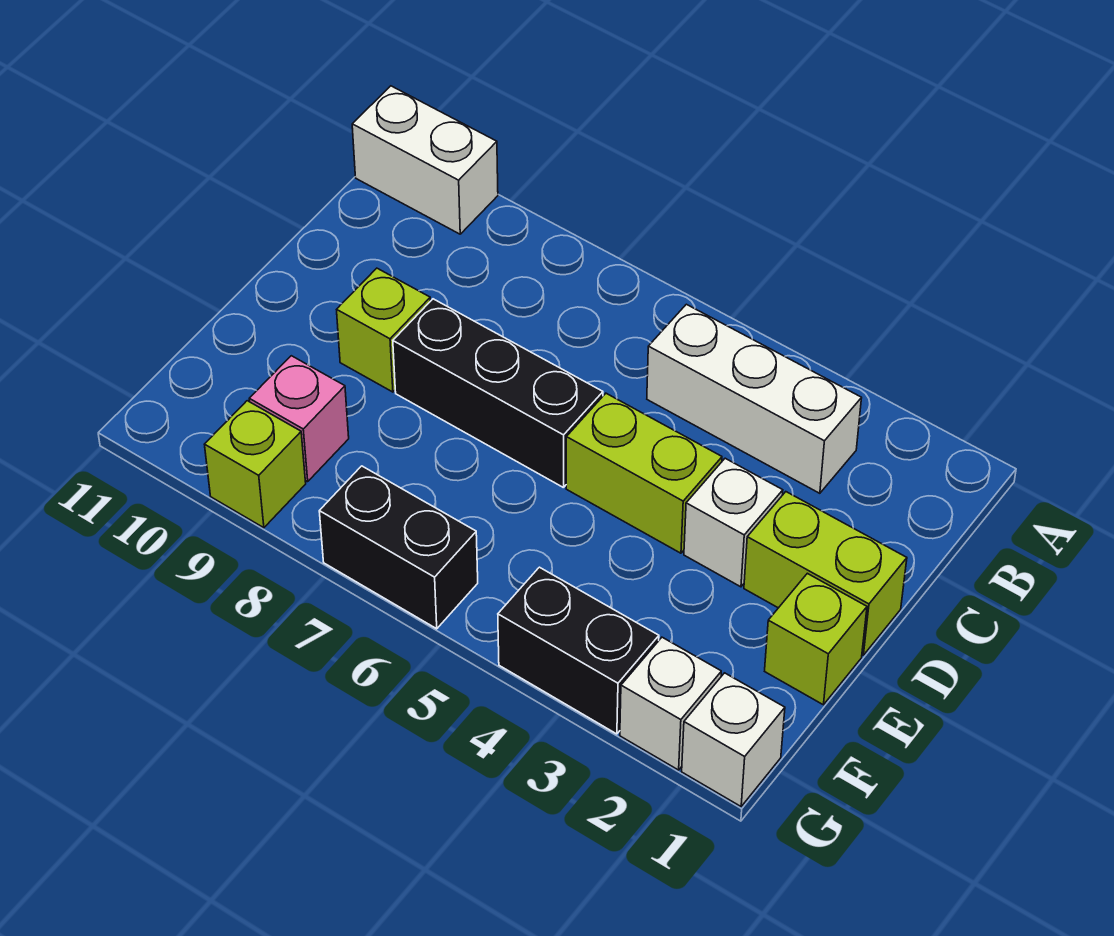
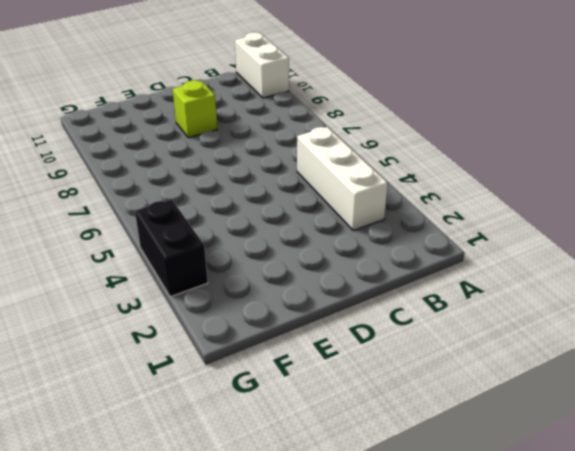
none -> lime 1x2 brick [744,492,907,655]
none -> white 1x1 brick [684,458,783,587]
none -> lime 1x2 brick [566,393,722,553]

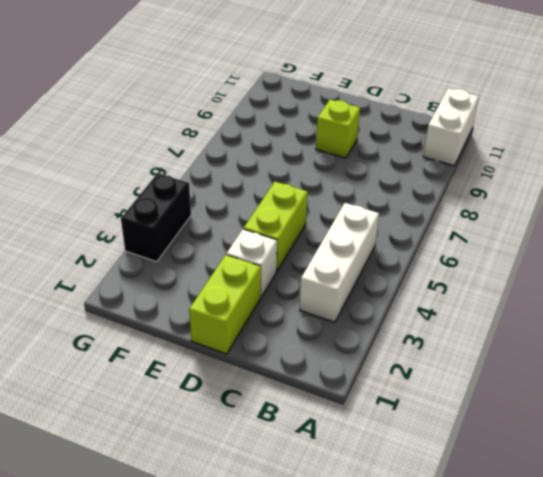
none -> black 1x3 brick [393,299,603,487]
none -> lime 1x1 brick [765,573,867,705]
none -> pink 1x1 brick [249,356,349,482]

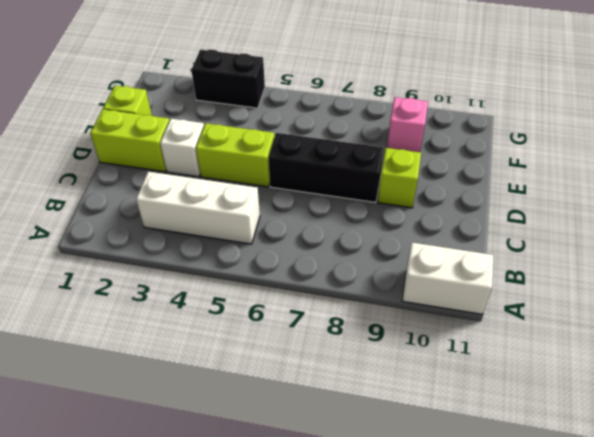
none -> white 1x1 brick [682,673,785,806]
none -> white 1x1 brick [620,637,721,770]
none -> black 1x2 brick [319,466,478,629]

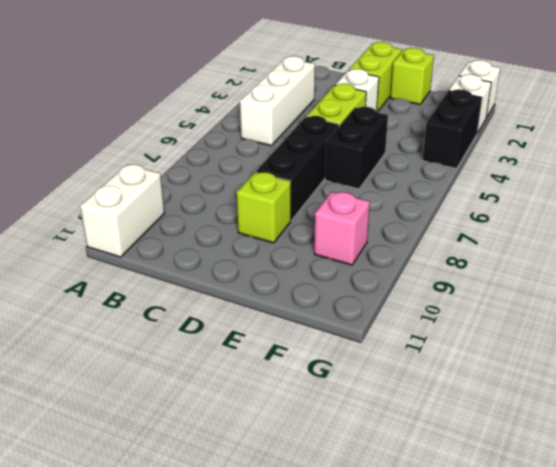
black 1x2 brick [325,107,388,189] -> black 1x2 brick moved to [319,466,478,629]
none -> lime 1x1 brick [204,401,306,528]

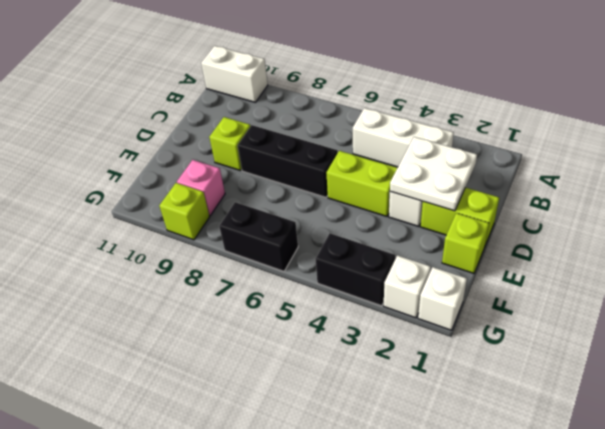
white 2x2 plate [390,137,477,211] -> none

